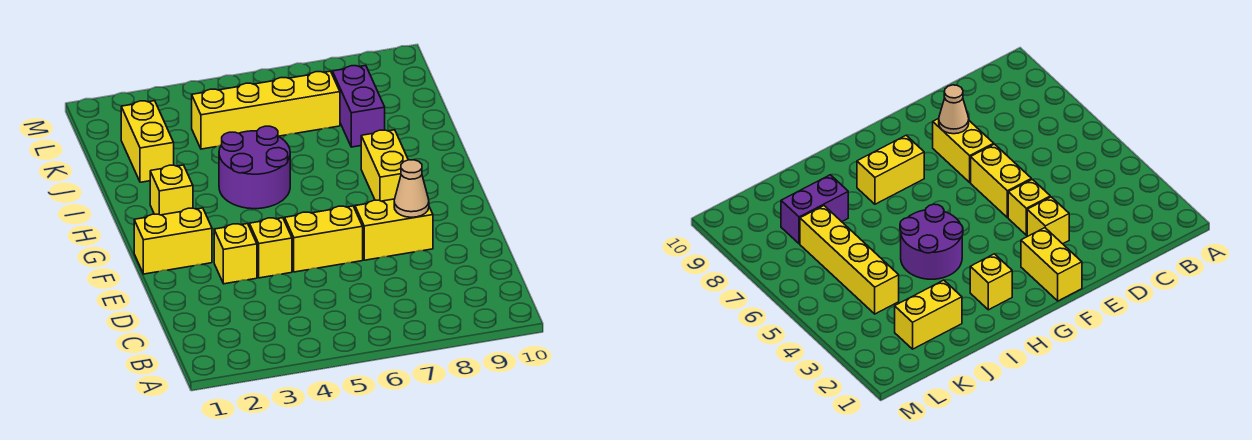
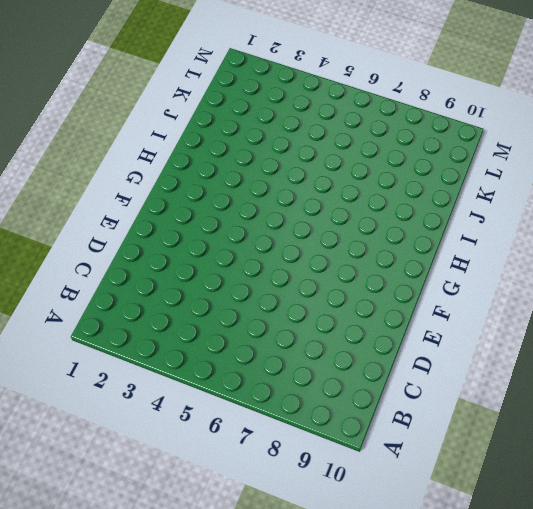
none -> yellow 1x1 brick [214,224,257,284]
none -> yellow 1x1 brick [249,218,292,278]
none -> yellow 1x2 brick [285,206,363,272]

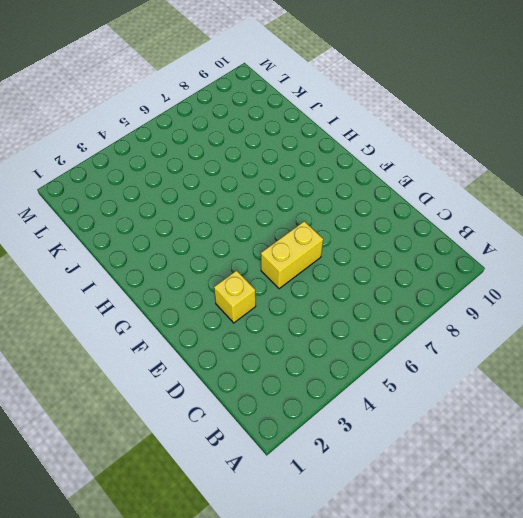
none -> yellow 1x1 brick [249,218,292,278]
none -> yellow 1x2 brick [355,199,433,260]
none -> yellow 1x2 brick [134,208,212,274]

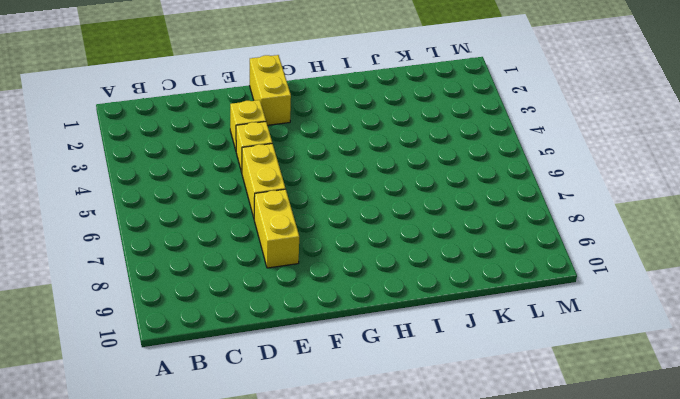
none -> yellow 1x2 brick [361,130,408,201]
none -> yellow 1x1 brick [150,165,193,215]
none -> purple 2x2 round brick [219,126,290,209]

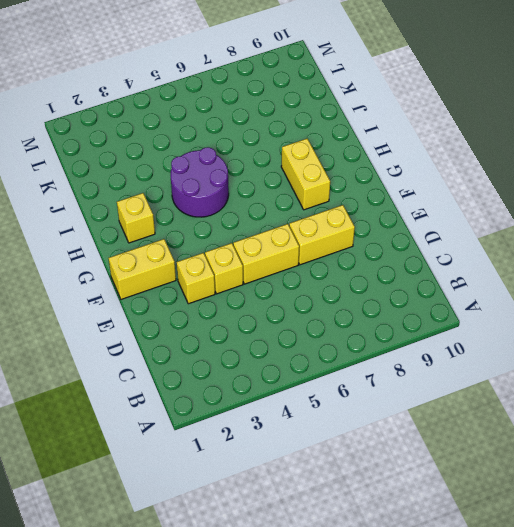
none -> yellow 1x2 brick [121,101,174,182]
none -> purple 1x2 brick [332,65,385,147]
none -> yellow 1x4 brick [192,71,340,149]

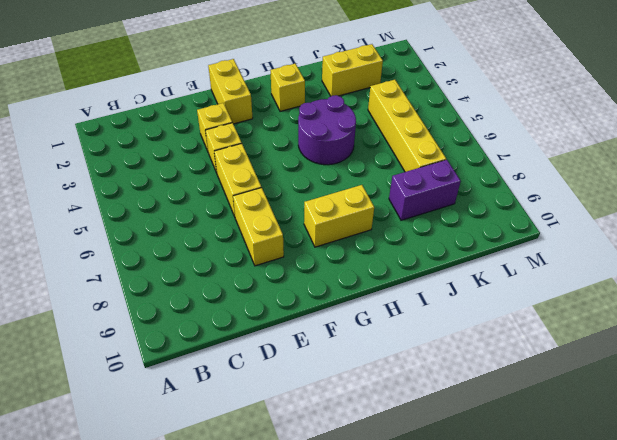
none -> tan 1x1 cone [394,160,429,217]

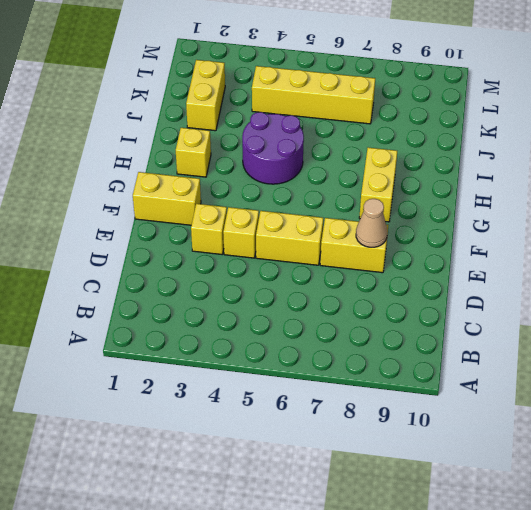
none -> purple 1x2 brick [332,65,385,147]

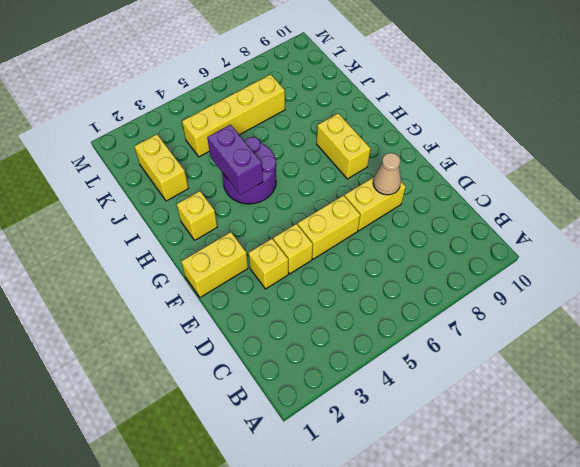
purple 1x2 brick [207,125,263,195] -> purple 1x2 brick moved to [332,65,385,147]

